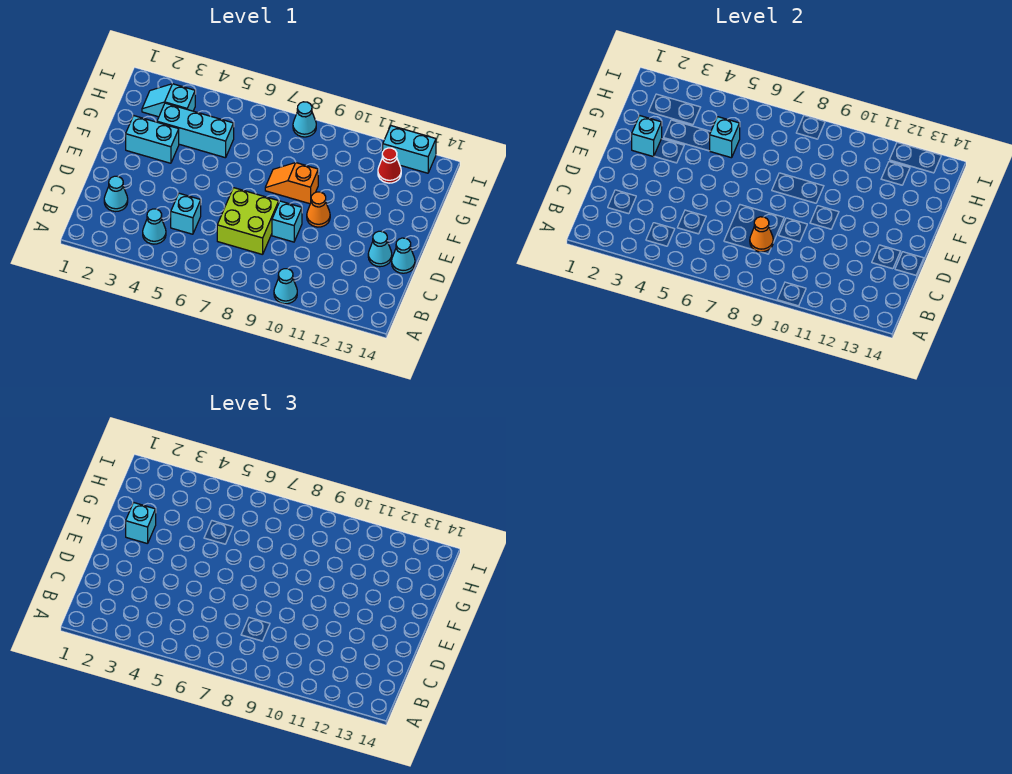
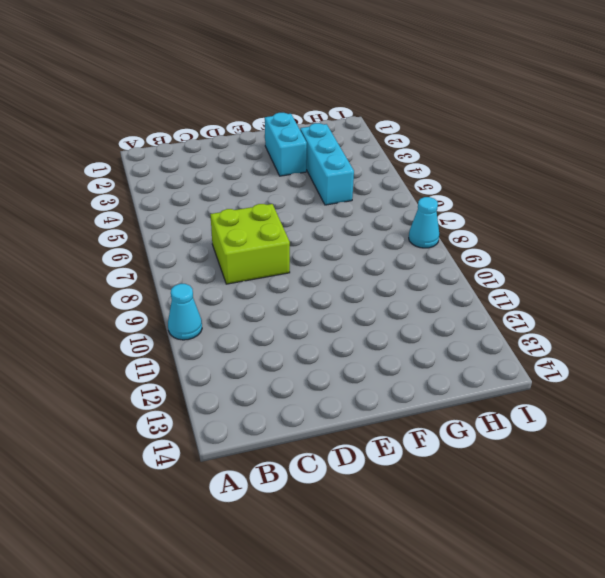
none -> cyan 1x1 cone [143,209,166,244]
none -> cyan 1x1 cone [104,176,128,212]
none -> cyan 1x1 brick [171,193,201,234]

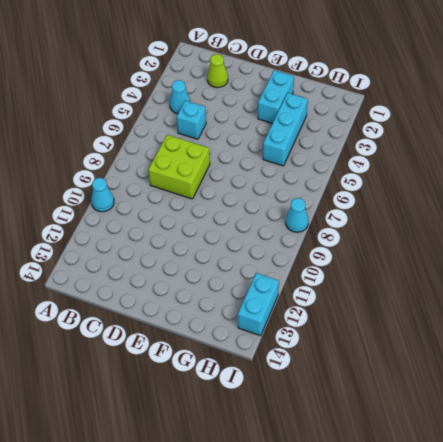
lime 1x1 cone [207,54,228,88] -> cyan 1x1 cone [104,176,128,212]
none -> cyan 1x1 brick [272,201,302,242]
none -> cyan 1x1 cone [368,231,392,267]
none -> cyan 1x1 cone [392,238,415,273]

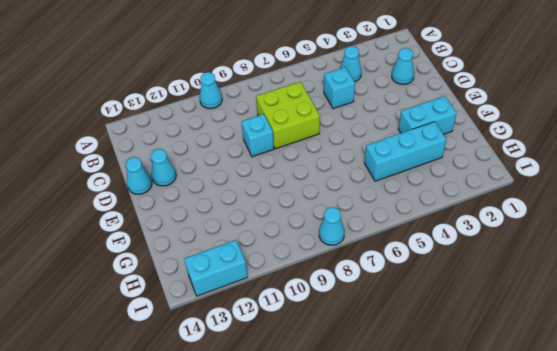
none -> orange 1x1 cone [307,192,330,227]
none -> orange 1x2 slope [265,163,318,204]
none -> cyan 1x2 slope [142,84,195,117]

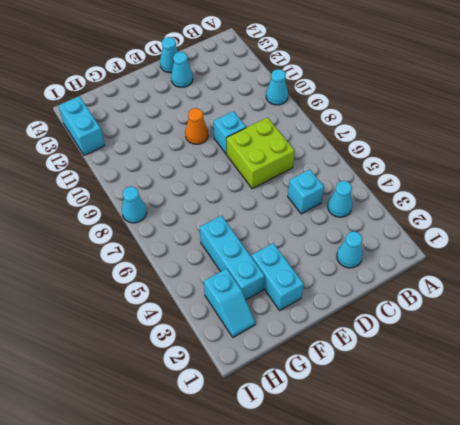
none -> orange 1x2 slope [265,163,318,204]
none -> red 1x1 cone [378,148,401,183]
none -> orange 1x1 cone [750,217,773,252]

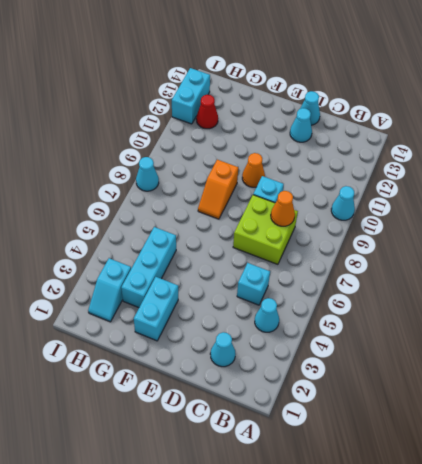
none -> cyan 1x1 brick [632,116,662,157]
none -> cyan 1x1 brick [710,117,740,158]
none -> cyan 1x1 brick [126,503,156,544]

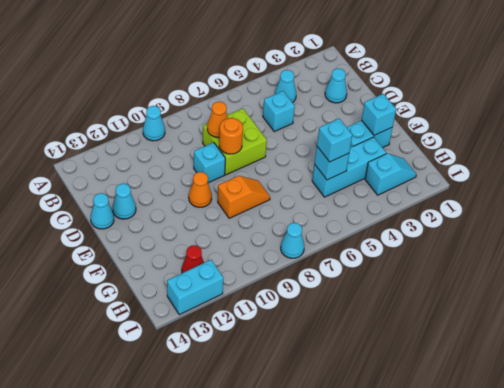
orange 1x1 round brick [219,118,243,154] -> none
cyan 1x1 brick [317,119,352,162] -> cyan 1x1 brick moved to [126,503,156,544]

